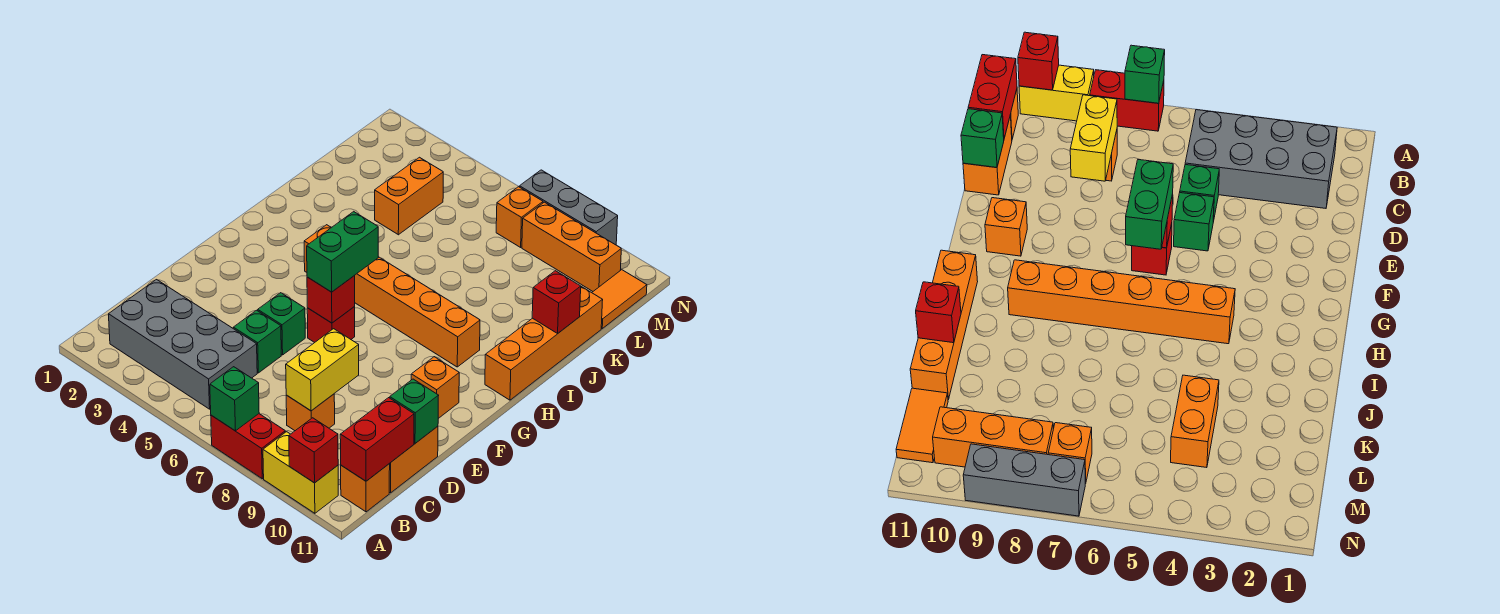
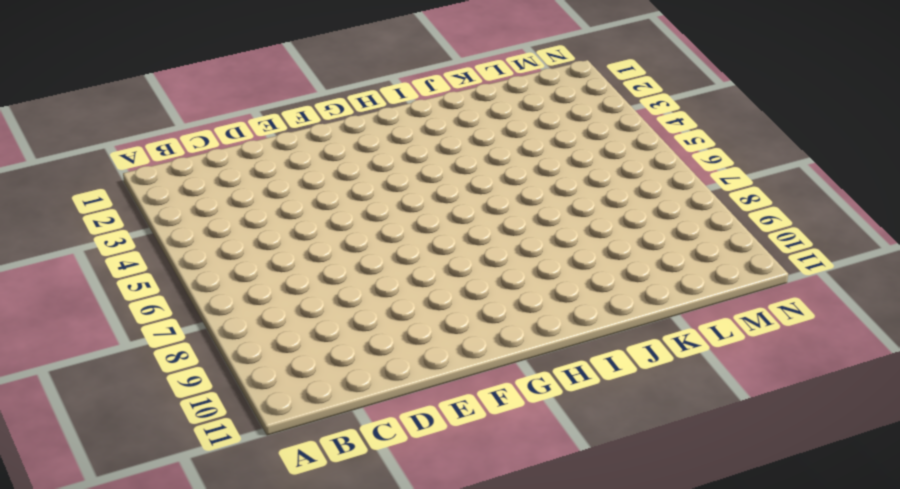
none -> red 1x2 brick [211,414,285,479]
none -> yellow 1x2 brick [263,432,338,513]
none -> grey 2x4 brick [109,280,257,409]

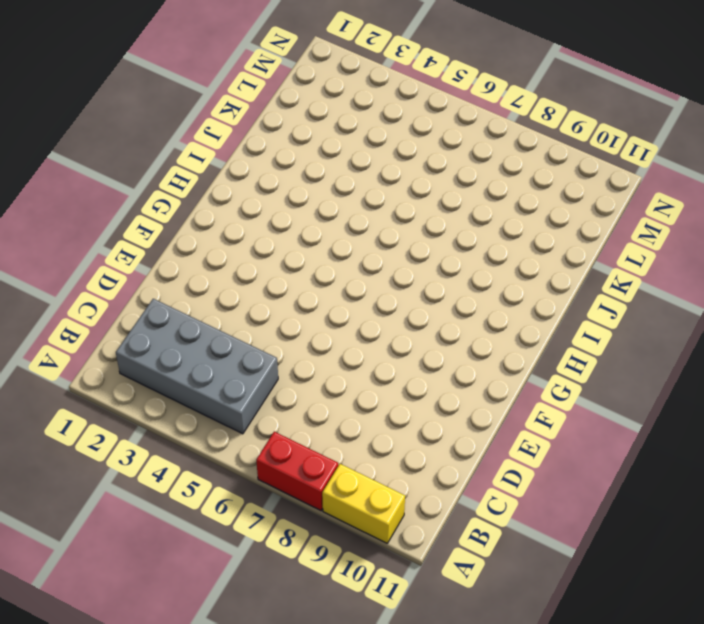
none -> orange 1x1 brick [341,464,390,512]
none -> orange 1x1 brick [286,394,335,431]
none -> orange 1x2 brick [389,426,438,493]

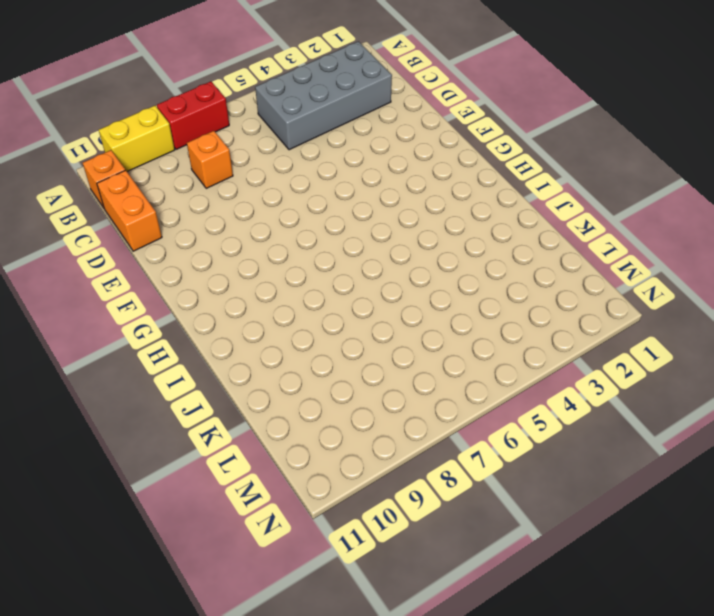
none -> green 1x1 brick [233,310,281,373]
none -> green 1x1 brick [258,293,305,355]
none -> red 1x1 brick [307,307,355,343]

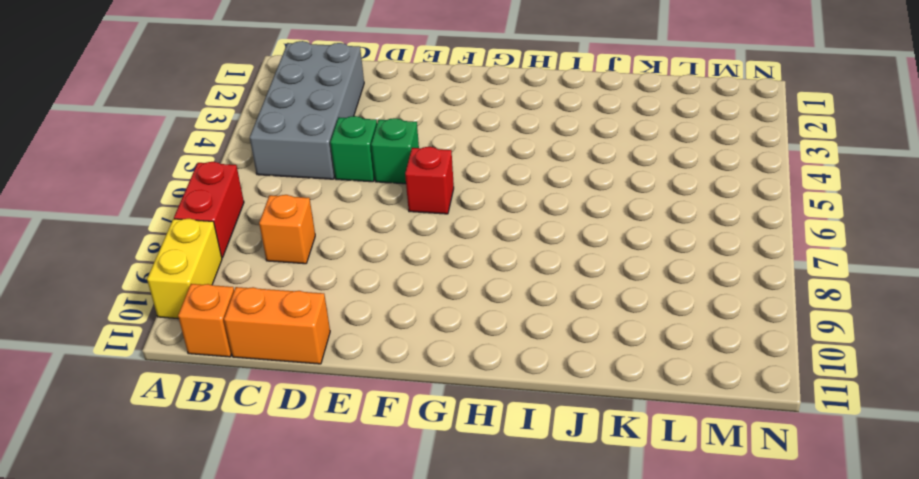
none -> orange 1x1 brick [411,357,459,418]
none -> orange 1x6 brick [304,225,480,367]
none -> orange 1x4 brick [485,287,603,400]

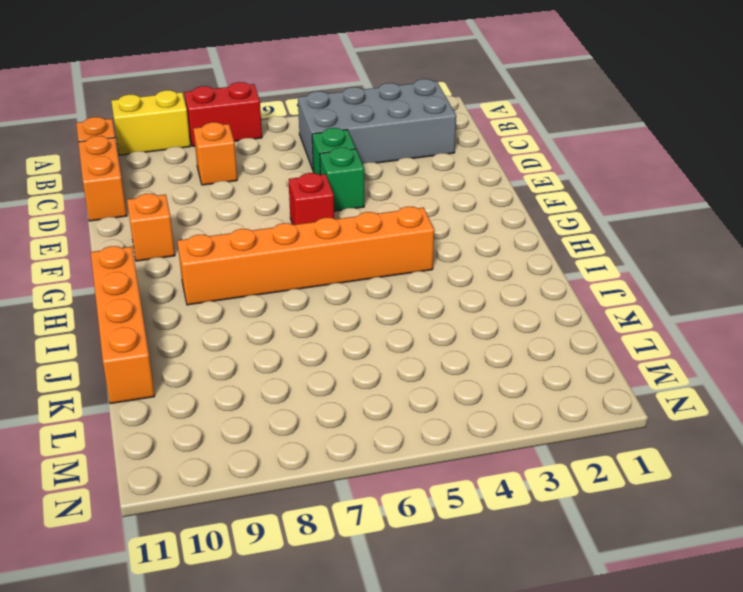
none -> orange 1x2 brick [375,157,443,235]
none -> orange 1x2 tile [592,270,647,328]
none -> orange 1x1 brick [496,187,543,247]

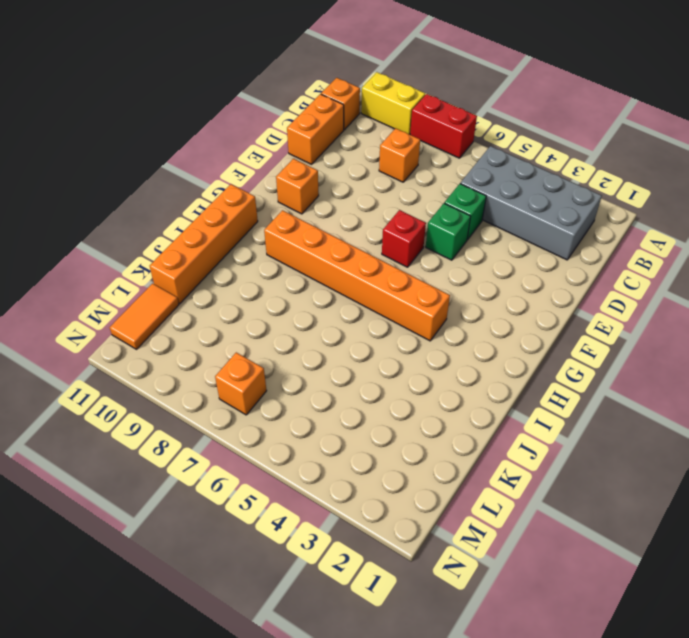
none -> orange 1x2 brick [375,157,443,235]
none -> orange 1x3 brick [522,202,621,291]
none -> grey 1x3 brick [520,170,618,245]

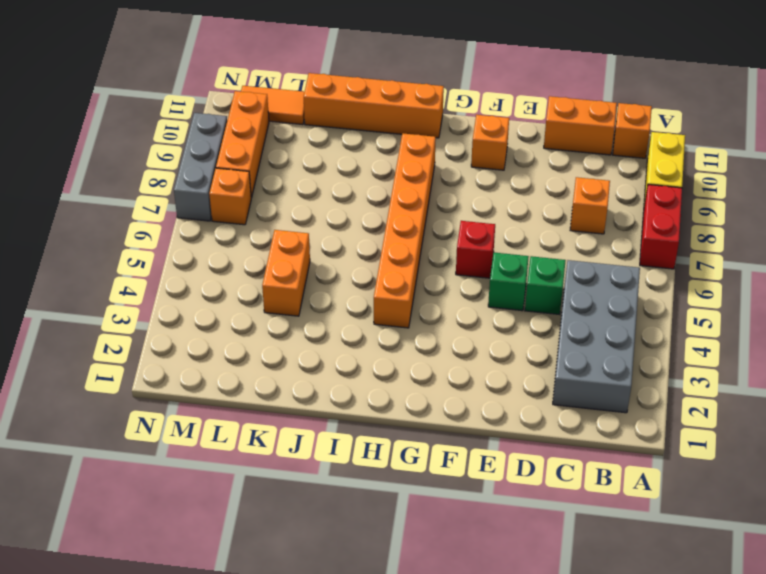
orange 1x2 brick [262,230,310,316] -> orange 1x2 brick turned to [375,157,443,235]
none -> green 1x1 brick [210,367,259,431]
none -> red 1x1 brick [289,418,338,483]
none -> red 1x2 brick [340,398,414,481]

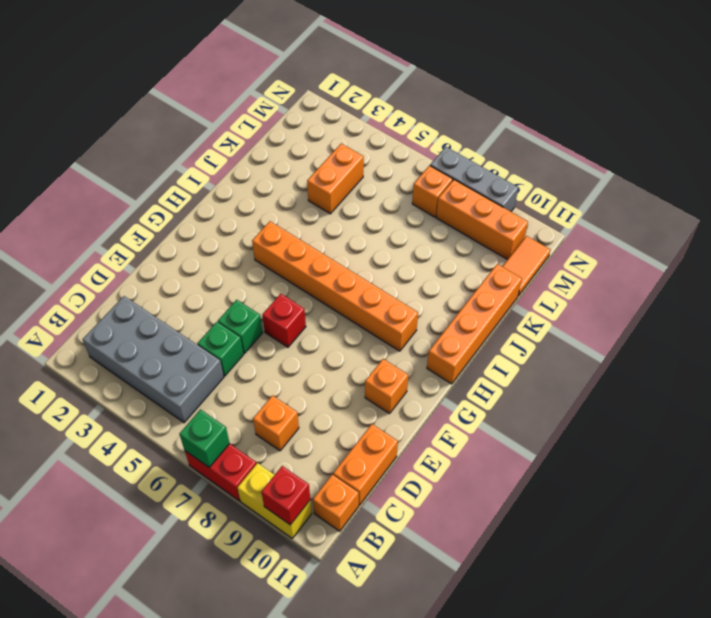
none -> red 1x2 brick [340,398,414,481]
none -> yellow 1x2 brick [286,329,359,411]
none -> green 1x1 brick [390,379,439,443]

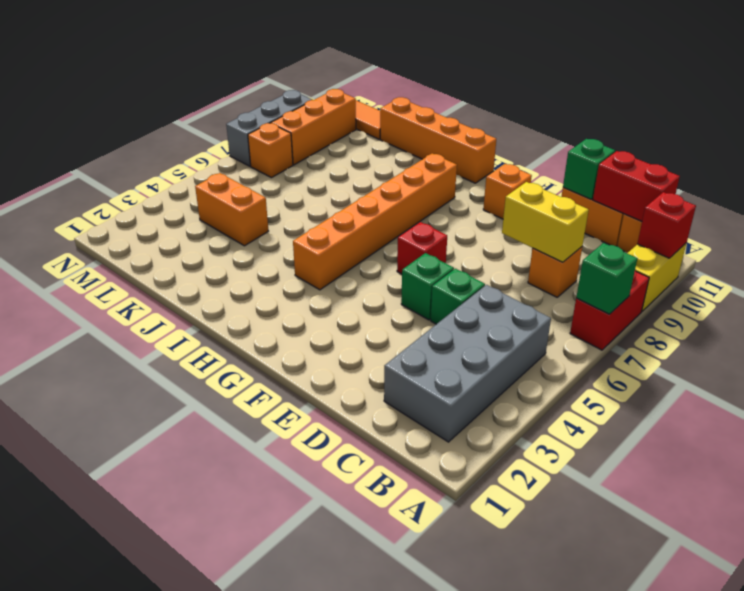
none -> red 1x1 brick [307,276,355,323]
none -> red 1x1 brick [532,271,581,334]
none -> green 1x2 brick [307,212,378,292]

